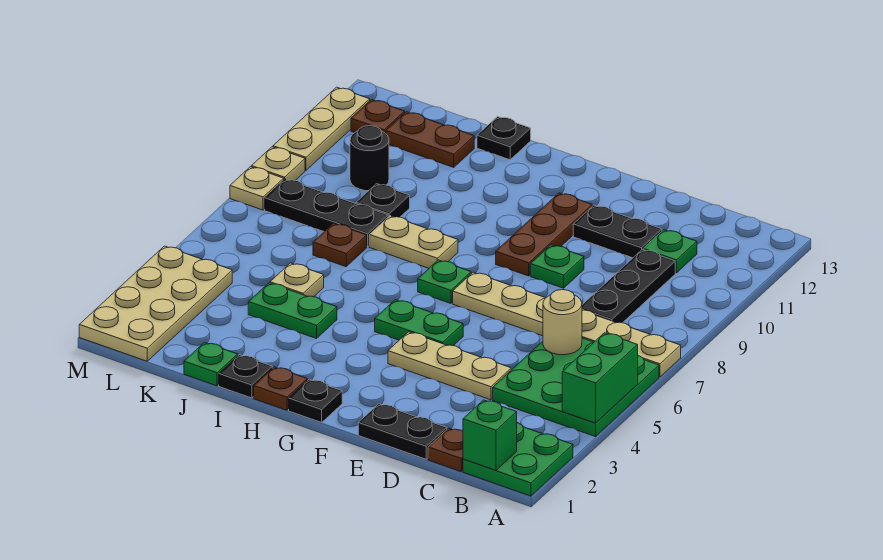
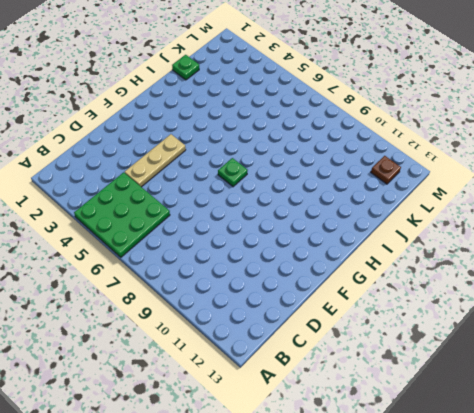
none -> green 2x2 plate [463,423,573,496]
none -> tan 1x6 plate [453,272,681,377]
none -> brown 1x1 plate [428,428,463,471]
none -> black 1x3 plate [582,250,675,323]

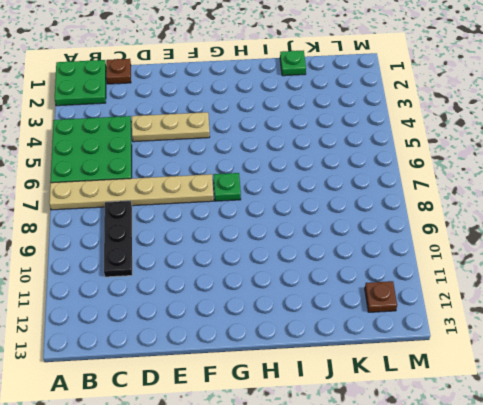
none -> green 1x1 plate [643,230,697,273]
none -> black 1x2 plate [358,404,447,459]
none -> black 1x2 plate [573,205,662,258]
none -> green 1x1 plate [530,245,584,288]

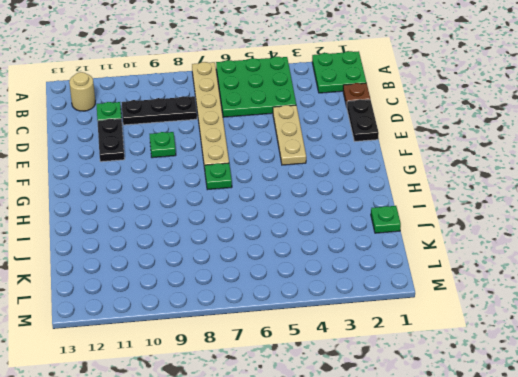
tan 1x1 round brick [69,72,95,111] -> tan 1x1 round brick moved to [543,290,582,355]
none -> green 1x2 plate [375,300,463,346]
none -> brown 1x3 plate [496,193,592,276]
none -> black 1x1 plate [289,379,342,423]
none -> brown 1x1 plate [254,367,307,410]

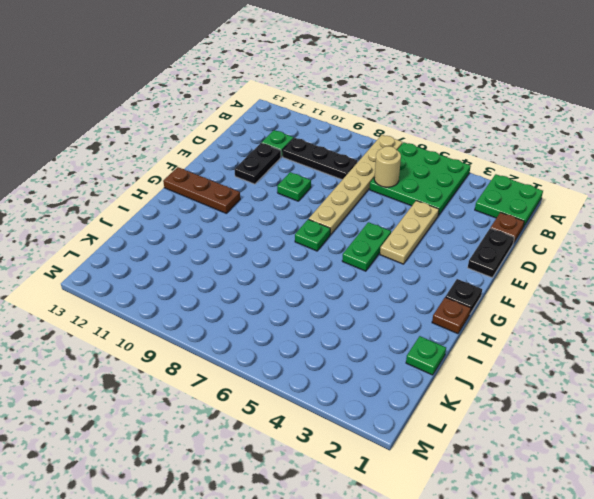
brown 1x3 plate [163,167,240,213] -> brown 1x3 plate moved to [496,193,592,276]
none -> tan 1x2 plate [369,216,458,268]
none -> black 1x1 plate [219,355,272,398]
none -> green 1x2 plate [248,283,337,339]
none -> black 1x1 plate [477,116,531,160]

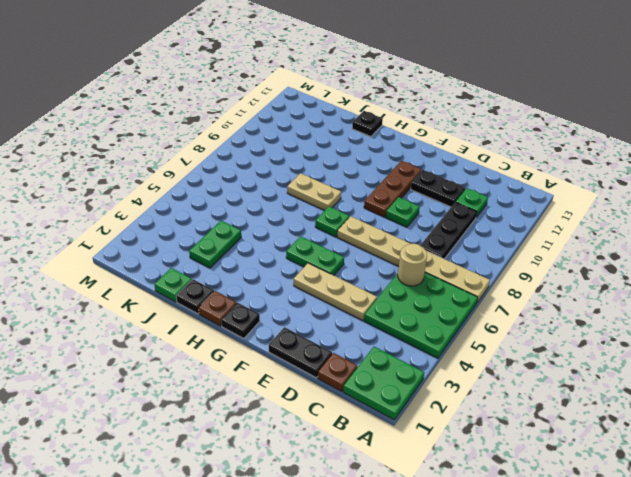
green 1x2 plate [189,221,241,268] -> green 1x2 plate turned to [248,283,337,339]
none -> tan 1x1 plate [270,263,324,297]
none -> brown 1x1 plate [313,223,367,267]
none -> black 1x3 plate [265,179,388,247]
none -> black 1x1 plate [356,184,410,217]

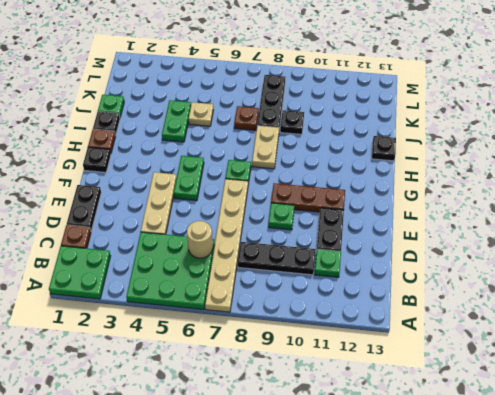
none -> brown 1x2 plate [386,112,474,167]
none -> black 1x1 round brick [350,126,389,191]
none -> tan 2x4 plate [79,246,232,361]
none -> brown 1x1 plate [351,100,405,134]

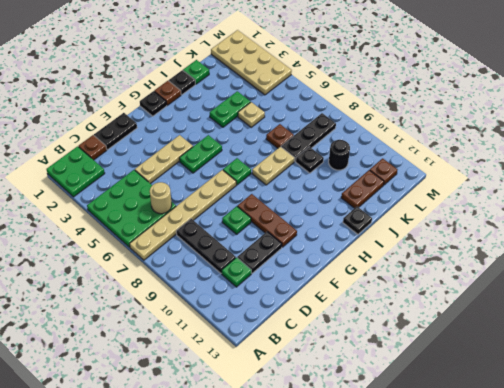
none -> tan 1x1 plate [230,167,284,210]
none -> tan 1x1 plate [251,147,305,180]
none -> tan 1x3 plate [273,87,370,170]
none -> green 1x2 brick [562,333,638,423]

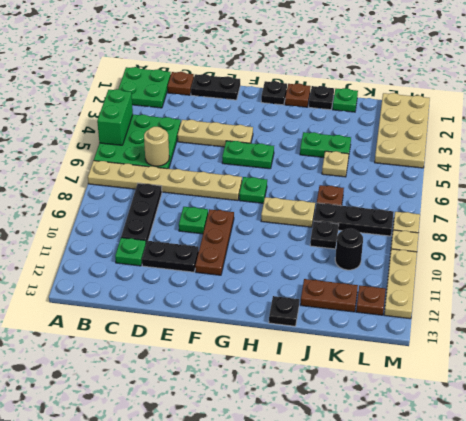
none -> green 1x1 brick [463,400,517,470]

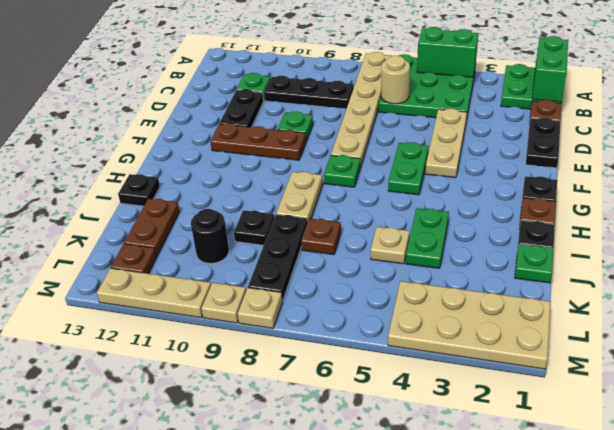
green 1x2 brick [532,36,568,102] -> green 1x1 brick [463,400,517,470]

